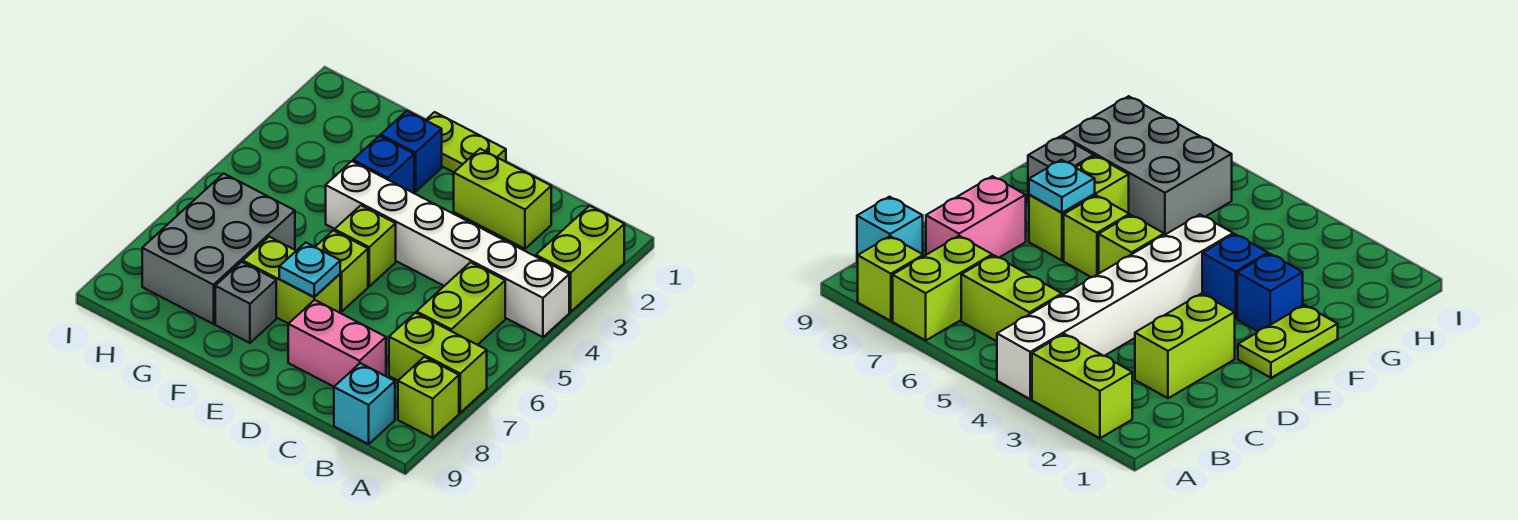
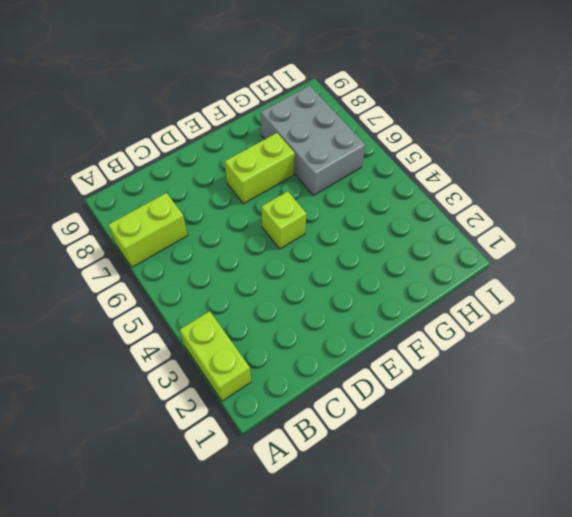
none -> white 1x6 brick [326,161,569,337]
none -> lime 1x1 brick [398,357,459,438]
none -> lime 1x2 brick [417,262,505,345]

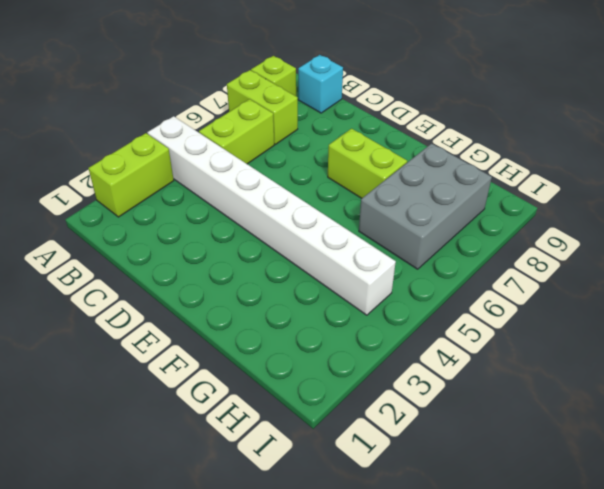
white 1x8 brick [147,116,396,315] -> white 1x6 brick [326,161,569,337]
none -> lime 1x2 brick [454,149,551,249]
none -> pink 1x2 brick [288,300,386,387]
none -> lime 1x2 plate [426,112,506,172]

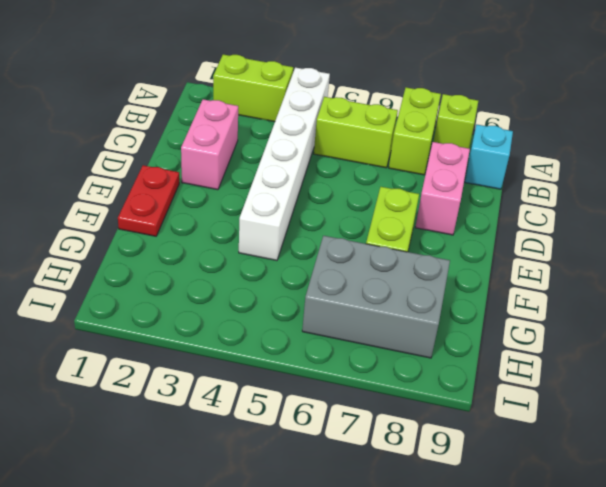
pink 1x2 brick [181,99,238,190] -> lime 1x2 brick [454,149,551,249]
red 1x2 plate [118,165,179,236] -> lime 1x2 plate [426,112,506,172]
none -> lime 1x1 brick [335,205,396,286]
none -> lime 1x1 brick [315,231,368,312]
none -> blue 1x1 brick [381,111,442,192]

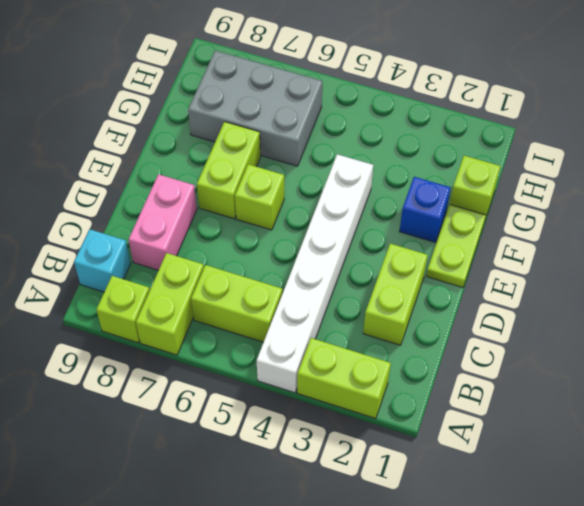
lime 1x1 brick [450,156,501,219] -> lime 1x1 brick moved to [335,205,396,286]
none -> blue 1x1 brick [353,136,414,193]
none -> grey 1x1 brick [215,262,276,343]
none -> cyan 1x1 plate [279,242,340,297]

